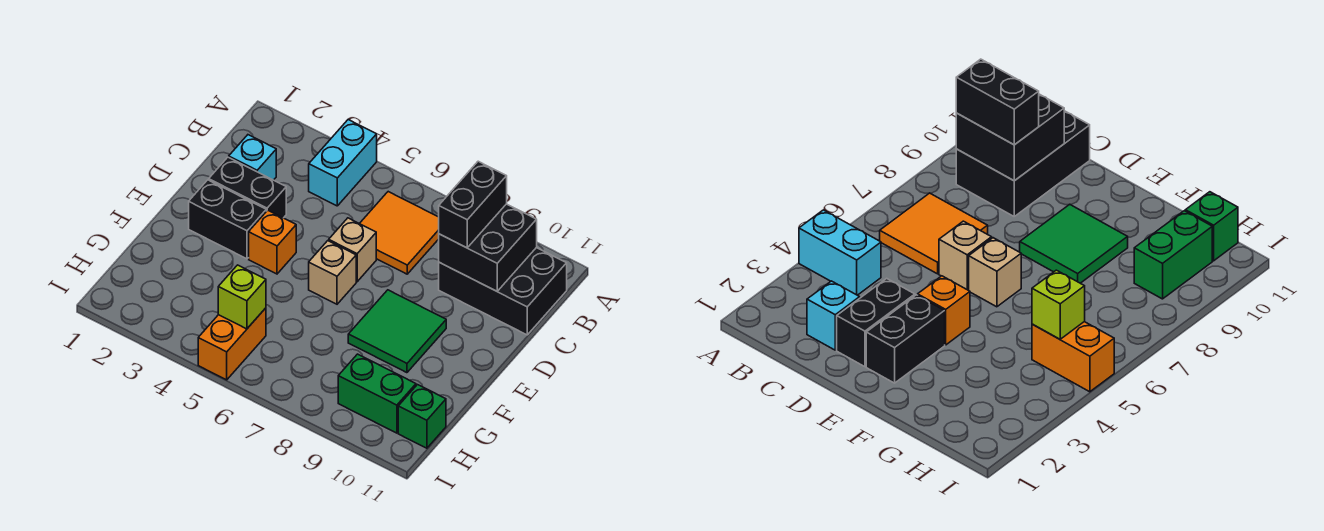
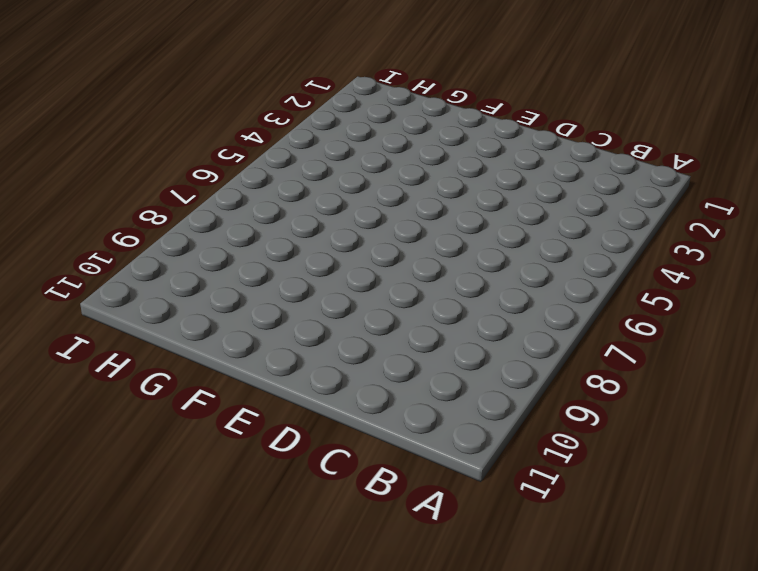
none -> cyan 1x2 brick [309,120,377,206]
none -> orange 2x2 tile [359,192,439,274]
none -> black 2x3 brick [439,248,567,335]

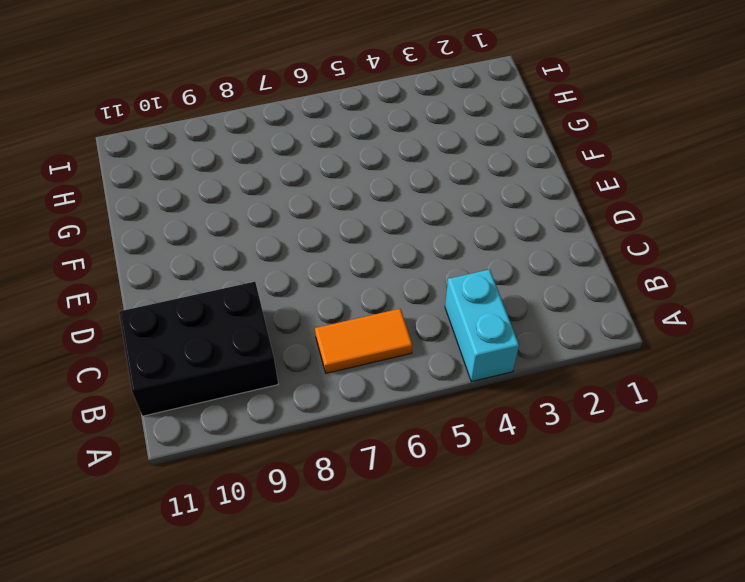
orange 1x2 tile [315,309,412,373] -> orange 2x2 tile [359,192,439,274]
none -> cyan 1x1 brick [229,135,276,180]
none -> black 1x2 brick [209,157,286,218]
none -> tan 1x1 brick [329,218,376,282]

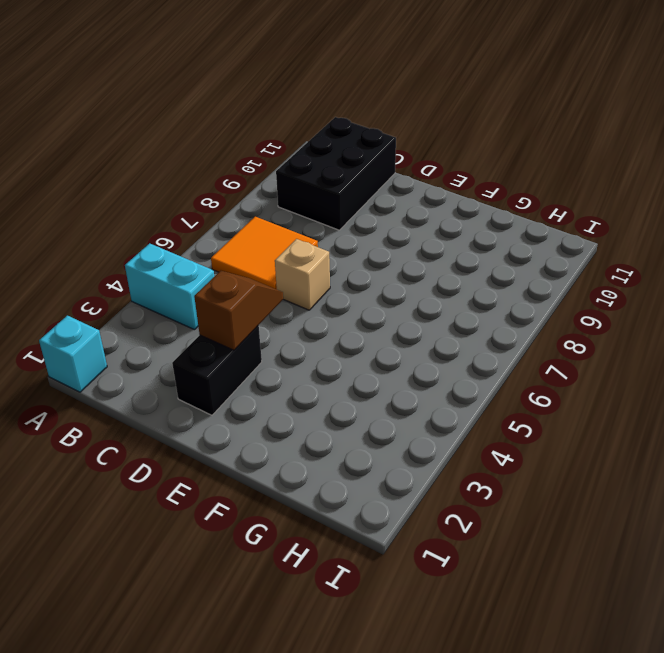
cyan 1x1 brick [39,316,107,392] -> cyan 1x1 brick moved to [229,135,276,180]
brown 1x2 slope [194,271,283,350] -> none
none -> black 1x2 brick [189,180,266,259]
none -> orange 1x1 brick [249,210,296,274]
none -> tan 1x1 brick [309,241,356,304]

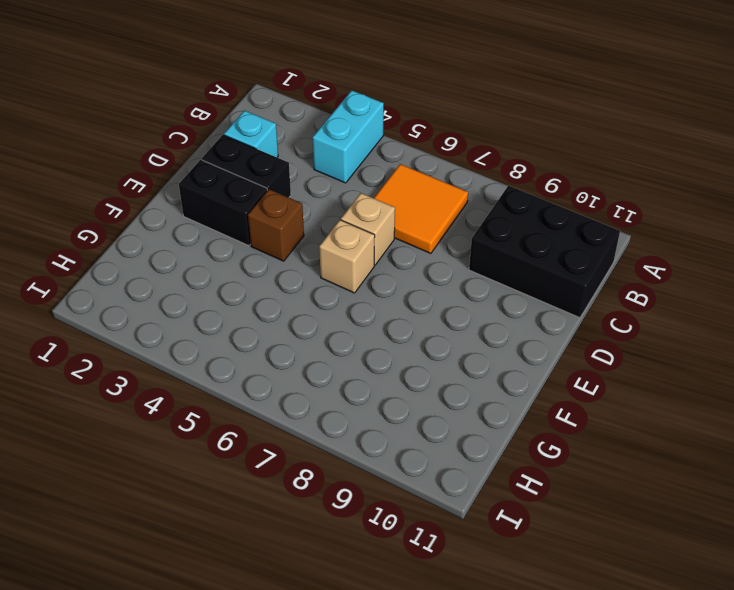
brown 1x1 brick [248,189,304,261] -> orange 1x1 brick [249,210,296,274]
none -> green 2x2 tile [348,290,446,373]
none -> orange 1x2 brick [198,308,266,380]
none -> green 1x2 brick [338,354,416,433]

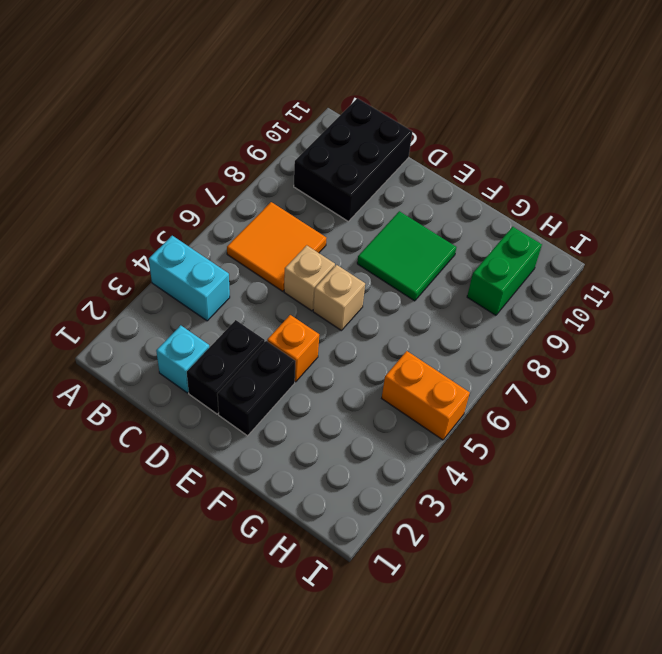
none -> green 1x1 brick [398,385,446,448]
none -> black 2x2 brick [439,204,537,291]
none -> lime 1x1 brick [218,265,266,329]

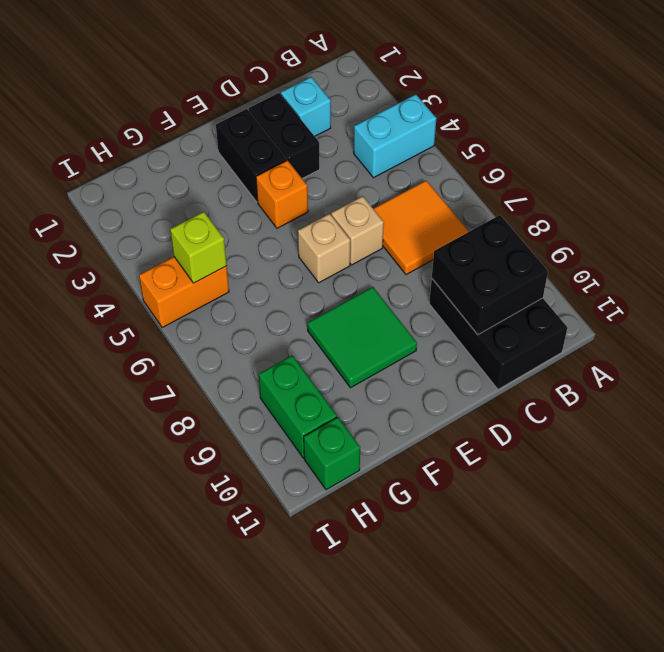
none -> black 1x2 brick [439,161,507,248]

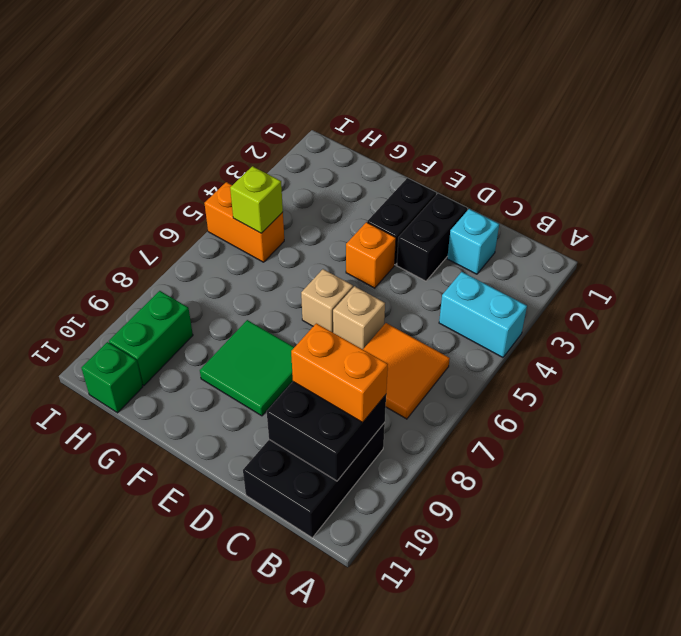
orange 1x2 brick [291,323,388,422] -> black 1x2 brick [439,161,507,248]

